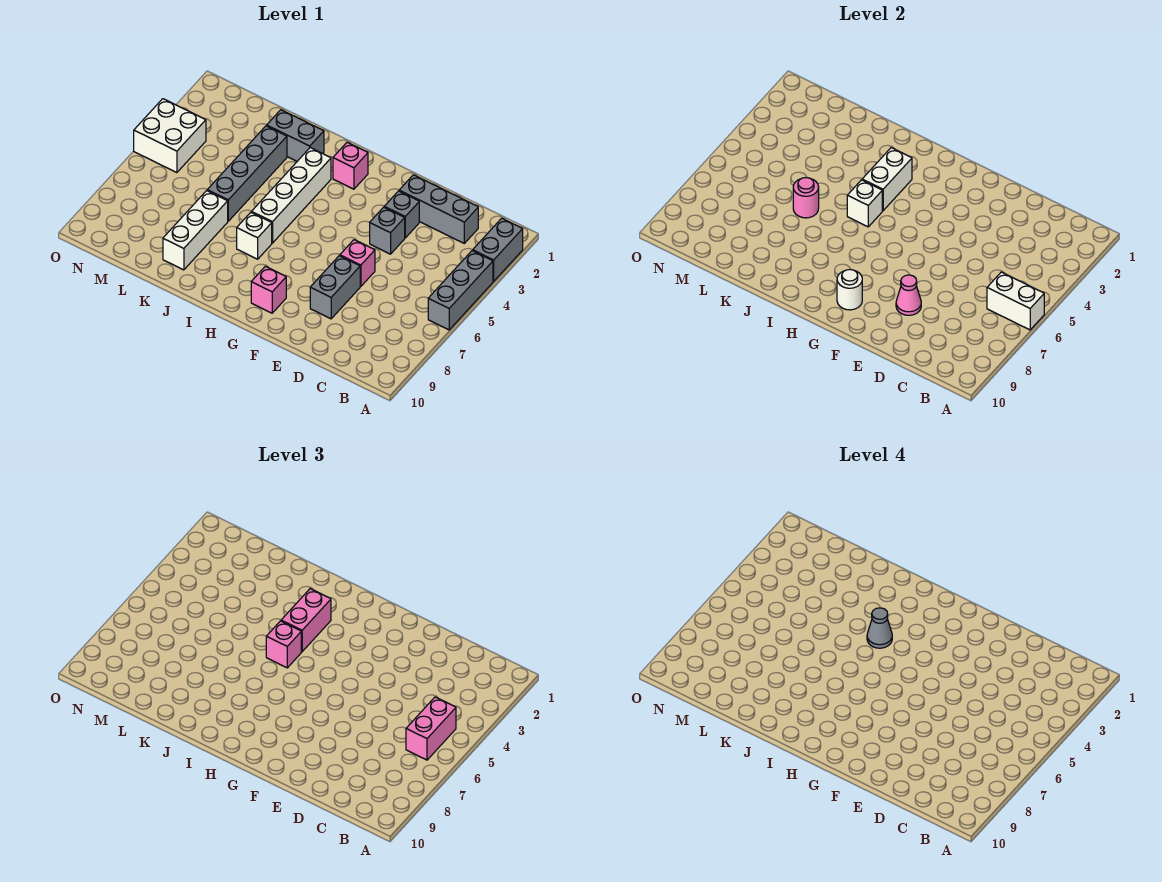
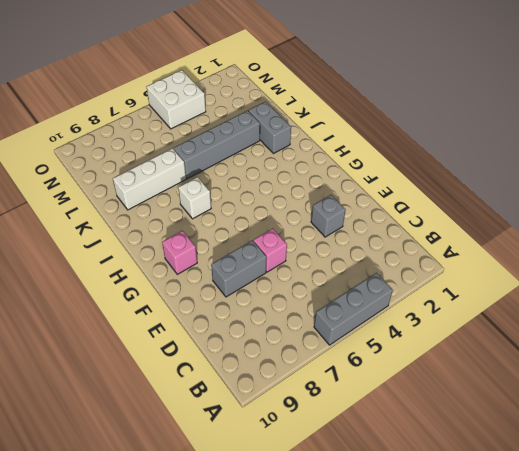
none -> grey 1x2 brick [473,218,523,281]
none -> grey 1x3 brick [399,175,478,243]
none -> grey 1x1 brick [370,207,405,254]

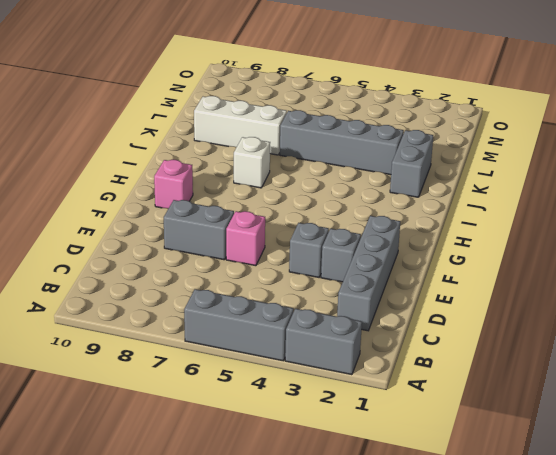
grey 1x4 brick [337,216,400,331] -> grey 1x3 brick [399,175,478,243]
none -> pink 1x1 brick [333,142,368,189]
none -> white 1x4 brick [252,148,331,243]
none -> white 2x2 brick [134,99,206,173]

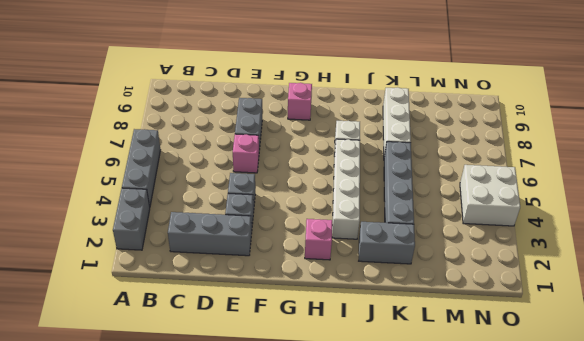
none -> white 1x2 brick [987,272,1044,330]
none -> pink 1x1 cone [896,275,921,315]
none -> white 1x1 round brick [837,269,862,310]

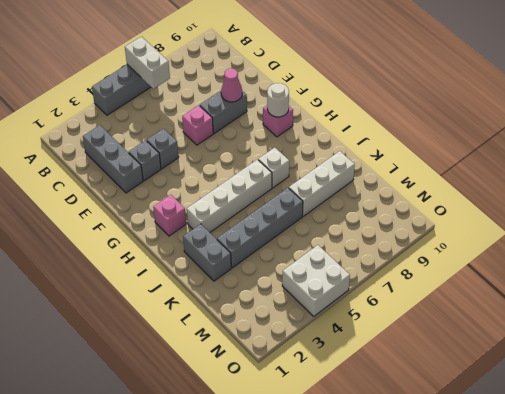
none -> grey 1x2 brick [473,218,523,281]
none -> white 1x2 brick [862,148,912,211]
none -> white 1x1 brick [847,180,882,227]

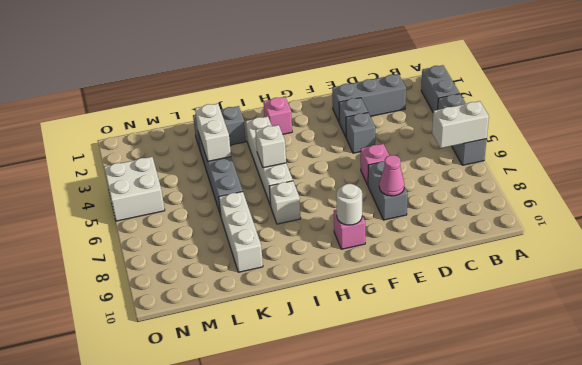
white 1x2 brick [195,104,231,161] -> white 1x2 brick moved to [862,148,912,211]
none -> pink 1x1 round brick [793,177,819,218]
none -> pink 1x2 brick [406,697,456,760]
none -> pink 1x2 brick [281,589,331,652]

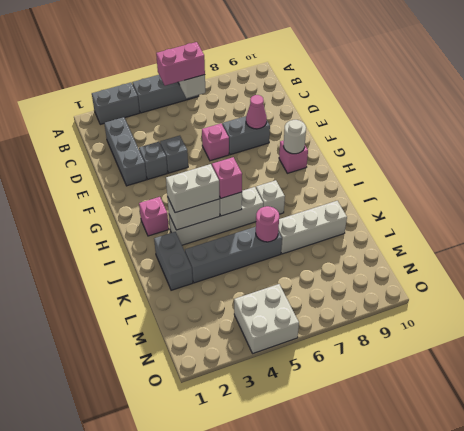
white 1x2 brick [166,164,220,213] -> pink 1x2 brick [281,589,331,652]
none -> grey 1x1 cone [867,608,892,648]

